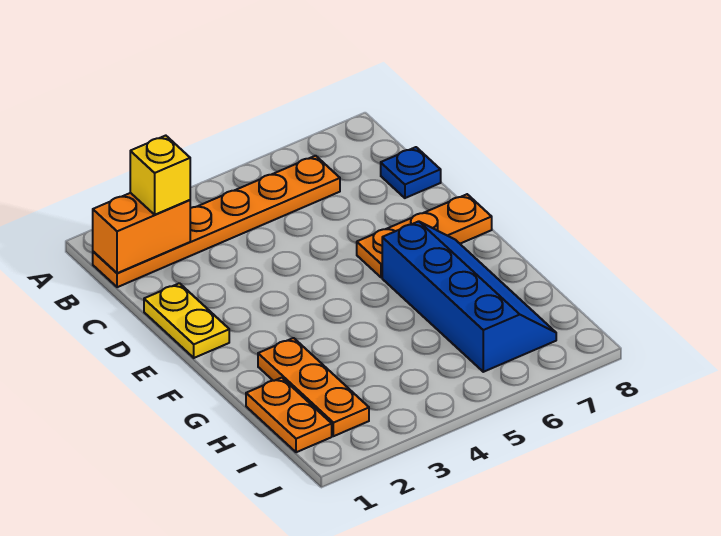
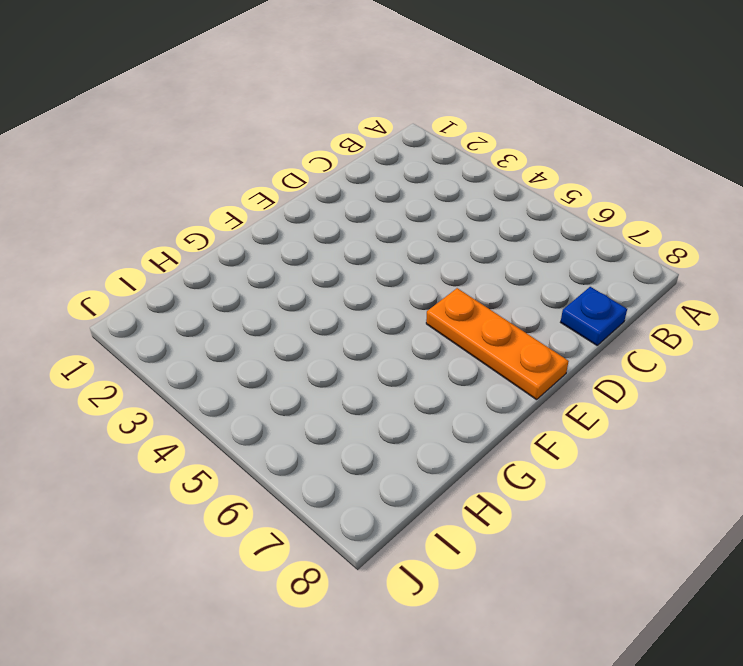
none -> orange 1x6 plate [93,156,340,287]
none -> yellow 1x2 plate [144,283,229,358]

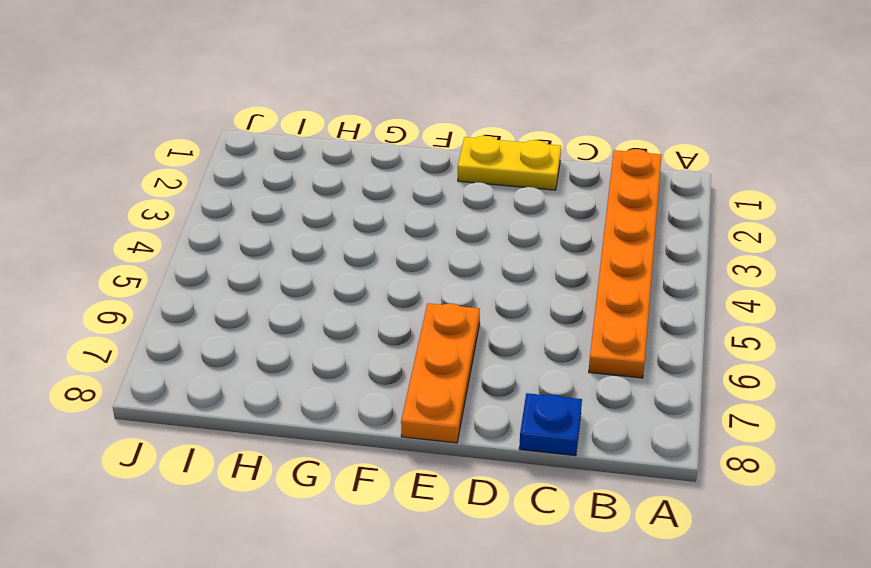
none -> blue 2x4 slope [382,221,556,372]
none -> orange 1x3 plate [258,338,369,436]

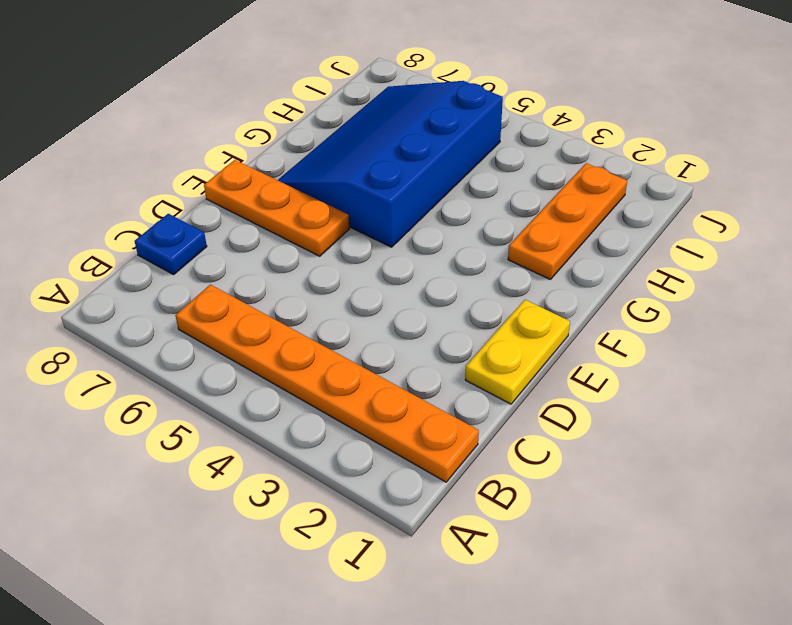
blue 3x4 slope [278,81,503,247] -> blue 2x4 slope [382,221,556,372]
none -> orange 1x2 plate [246,378,332,452]
none -> orange 1x2 brick [93,193,190,273]

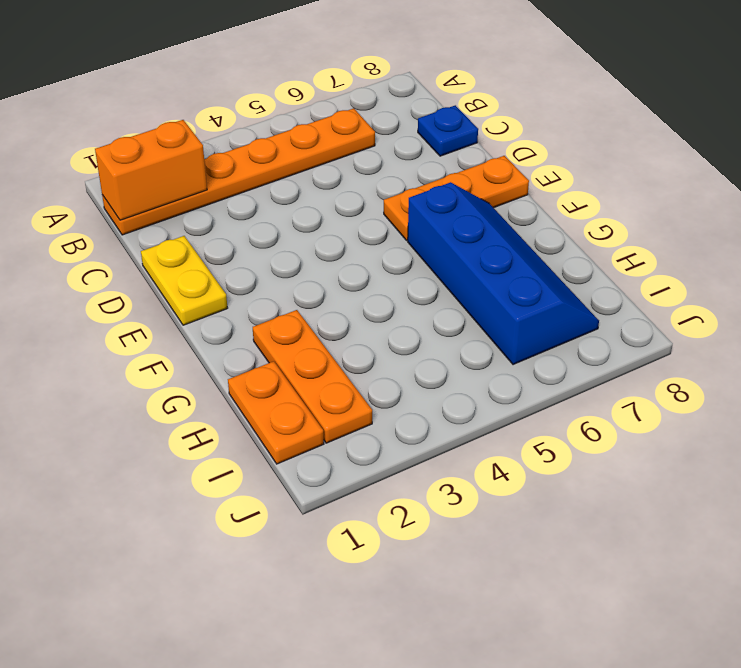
none -> yellow 1x1 brick [130,136,190,215]

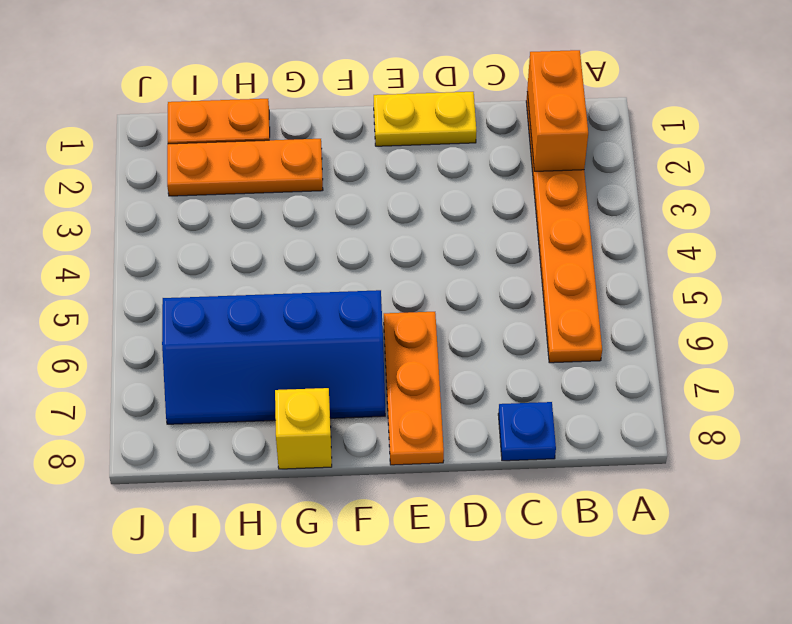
yellow 1x1 brick [275,388,332,469] -> yellow 1x1 brick moved to [130,136,190,215]

